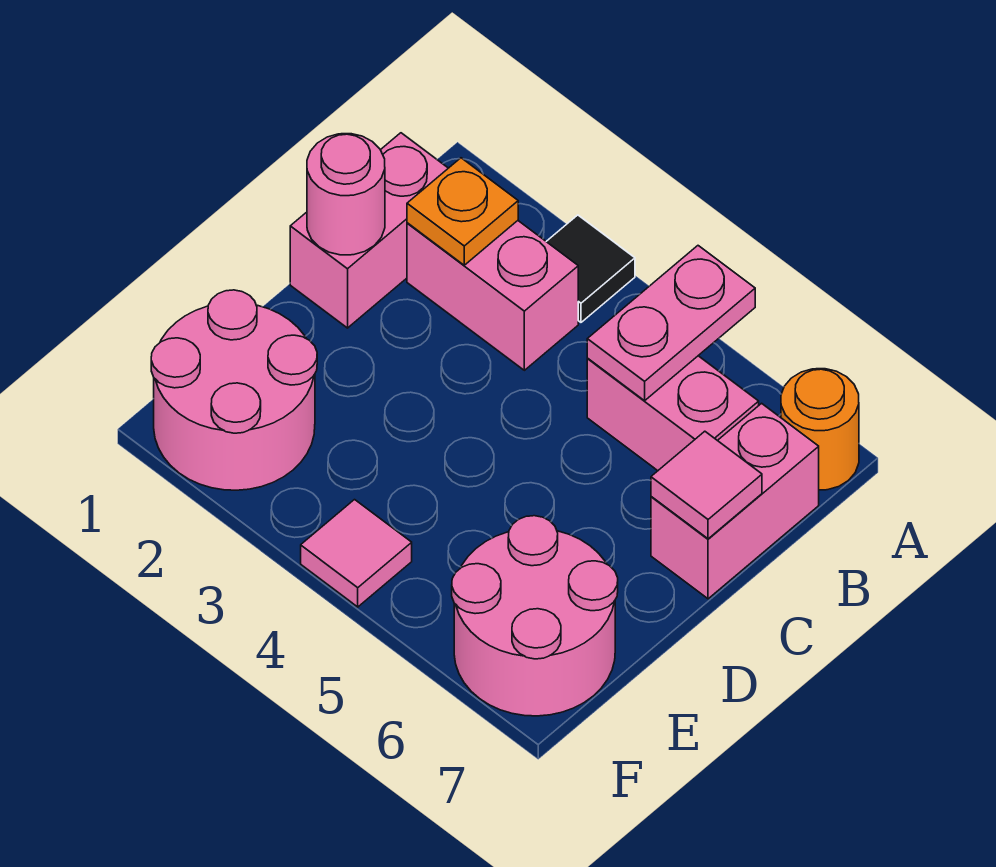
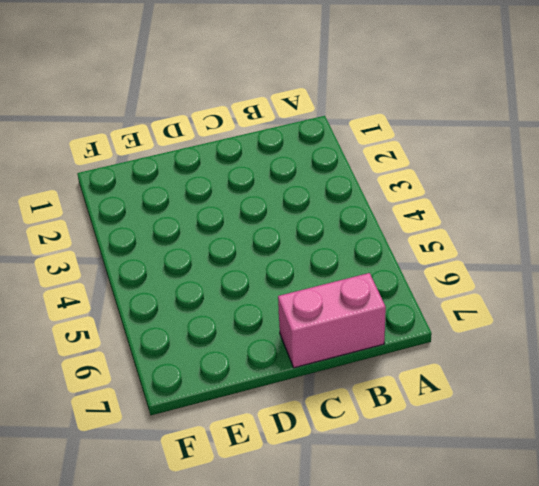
none -> black 1x1 tile [546,215,635,322]
none -> orange 1x1 round brick [781,369,859,490]
none -> pink 1x2 brick [290,133,448,328]

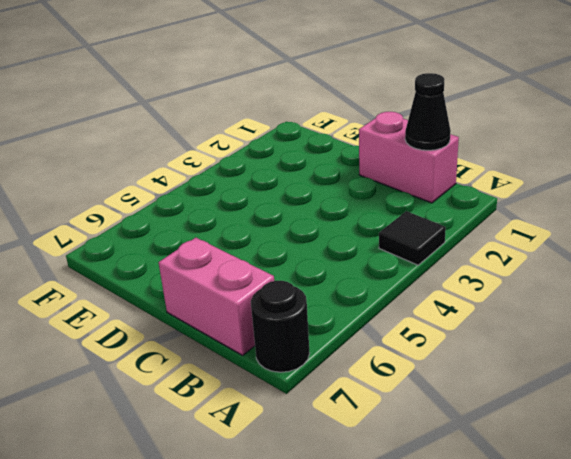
black 1x1 round brick [251,281,310,372] -> orange 1x1 round brick [781,369,859,490]
black 1x1 cone [405,73,451,150] -> none
none -> pink 1x2 brick [407,221,578,370]
none -> pink 1x2 brick [587,356,759,471]
none -> pink 2x2 round brick [151,290,317,490]

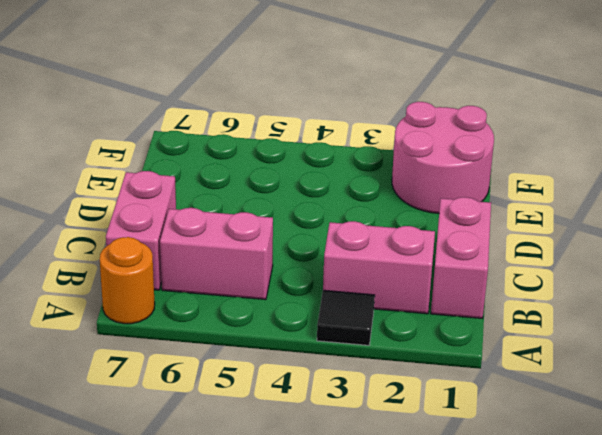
none -> pink 2x2 round brick [452,516,618,716]
none -> pink 1x1 tile [301,500,412,607]
none -> pink 1x2 plate [587,246,755,401]

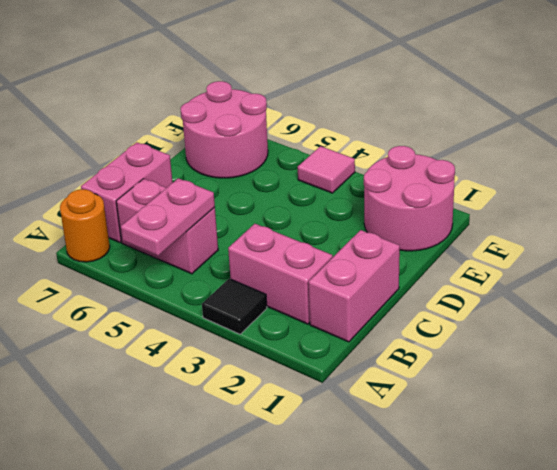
none -> orange 1x1 plate [407,158,518,265]
none -> pink 1x1 round brick [307,134,385,255]
none -> pink 1x1 tile [651,431,762,539]

